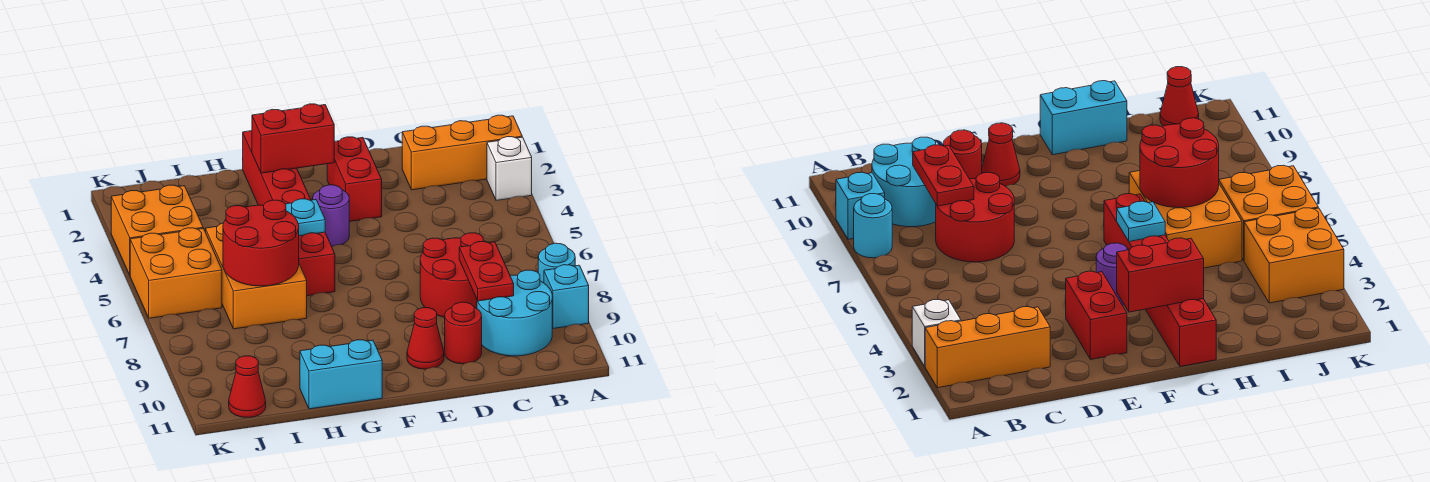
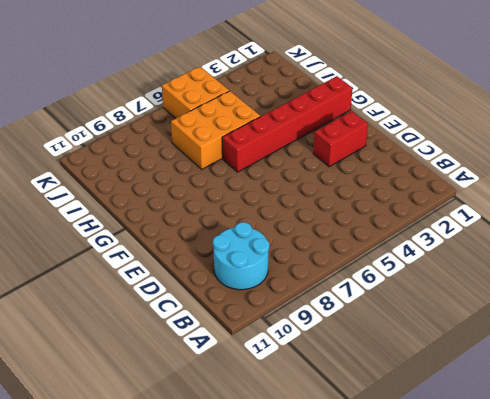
none -> orange 1x3 brick [402,115,522,190]
none -> white 1x1 brick [487,137,532,200]
none -> cyan 1x1 round brick [538,243,575,283]

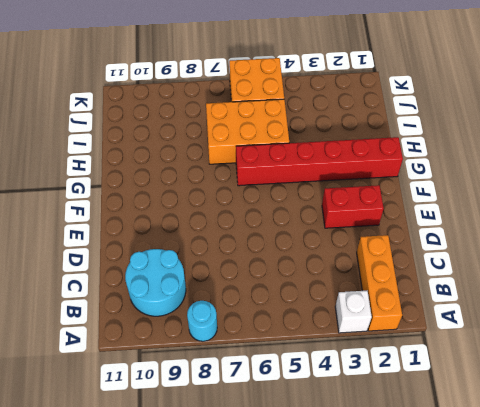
none -> cyan 1x1 brick [544,265,589,329]
none -> red 2x2 round brick [420,233,483,317]
none -> red 1x1 round brick [445,302,482,364]

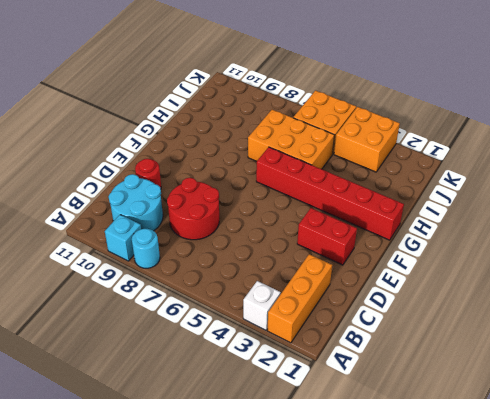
none -> red 1x1 cone [407,308,444,369]
none -> purple 1x1 round brick [313,185,349,246]
none -> cyan 1x2 brick [300,340,382,409]

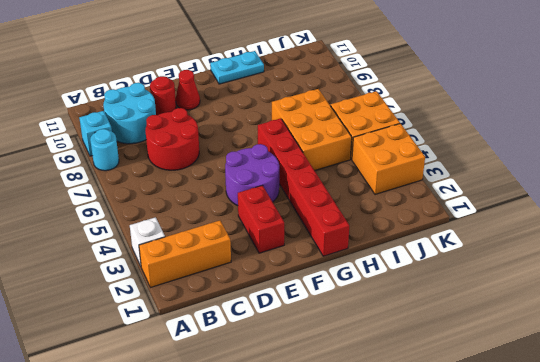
purple 2x2 round brick [225,144,279,206] -> purple 1x1 round brick [313,185,349,246]
cyan 1x2 plate [210,51,264,84] -> cyan 1x2 brick [300,340,382,409]
none -> red 1x1 cone [229,356,266,417]
none -> red 1x2 plate [459,242,514,301]
none -> red 1x2 brick [252,104,334,173]

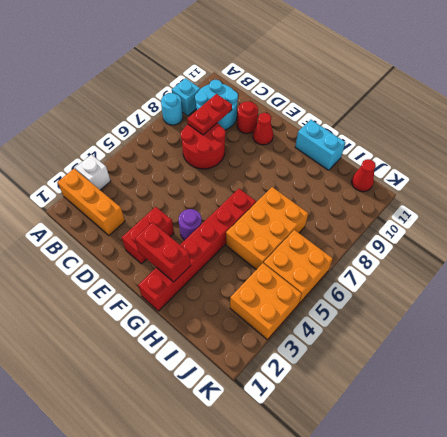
none -> cyan 1x1 plate [286,199,325,236]
none -> red 2x2 round brick [223,200,299,286]

